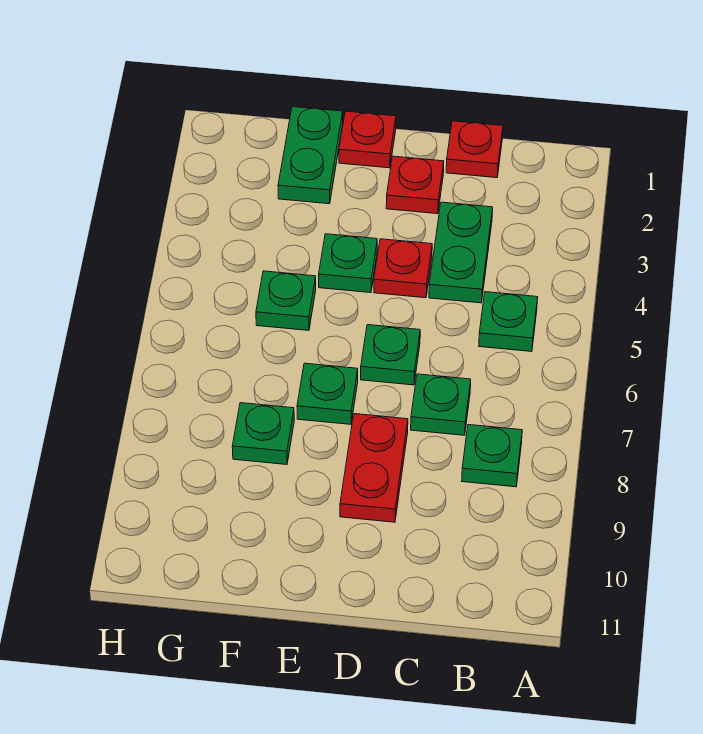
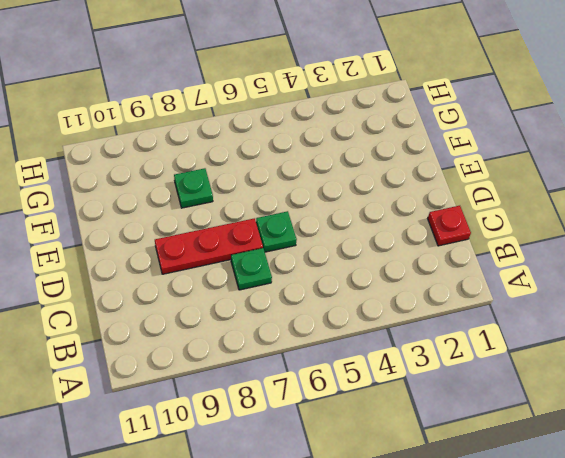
red 1x3 plate [155,218,263,274] -> red 1x2 plate [340,414,408,522]
none -> green 1x1 plate [479,292,538,352]
none -> green 1x1 plate [462,425,522,487]
none -> green 1x2 plate [429,202,493,303]

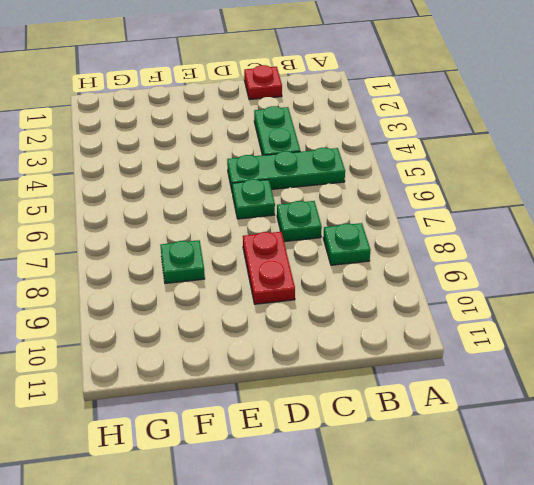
green 1x3 plate [227,148,345,190] -> green 1x1 plate [479,292,538,352]
none -> red 1x1 plate [386,156,444,214]
none -> red 1x1 plate [374,239,432,298]
none -> red 1x1 plate [339,111,396,168]

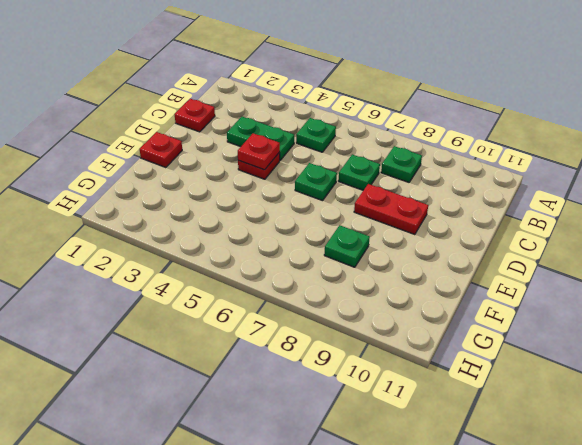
red 1x1 plate [238,133,280,170] -> red 1x1 plate moved to [386,156,444,214]
none -> green 1x1 plate [319,234,377,293]
none -> green 1x1 plate [297,363,358,424]
none -> green 1x2 plate [278,107,343,204]

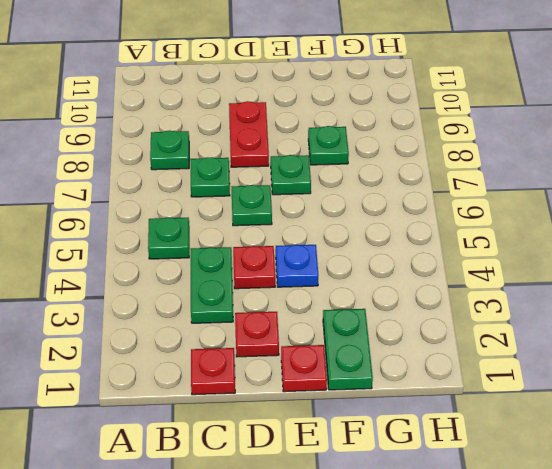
blue 1x1 plate [276,245,318,287] -> green 1x1 plate [319,234,377,293]
none -> green 1x1 plate [256,271,316,330]

